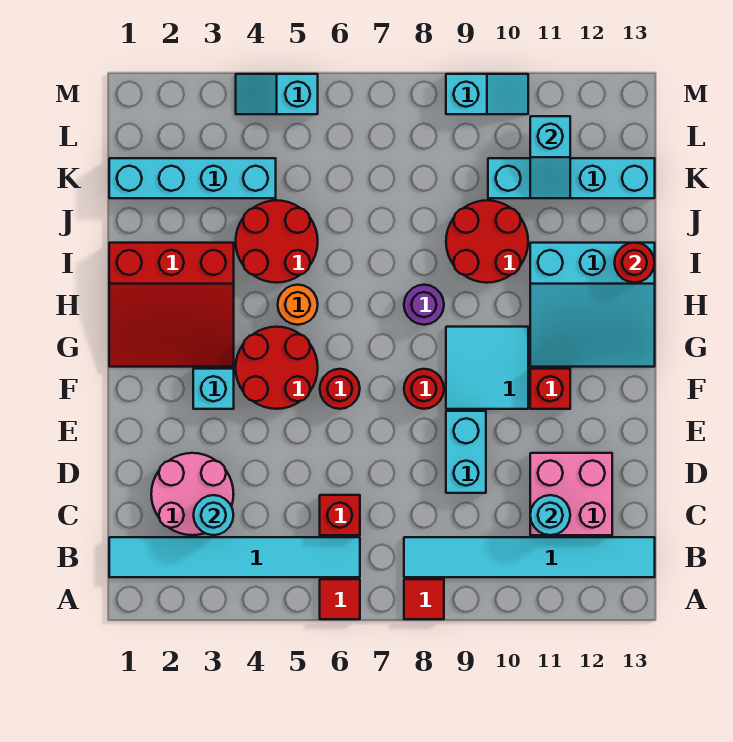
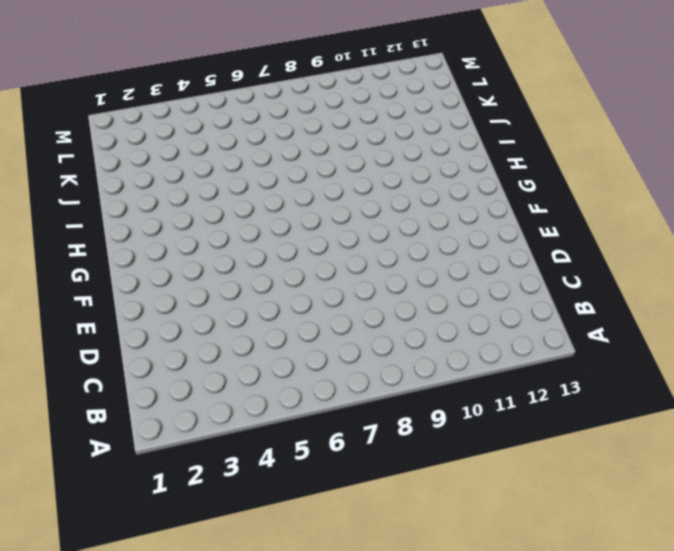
none -> red 1x1 tile [320,579,360,619]
none -> red 1x1 tile [404,579,444,619]
none -> cyan 1x6 tile [109,537,360,577]

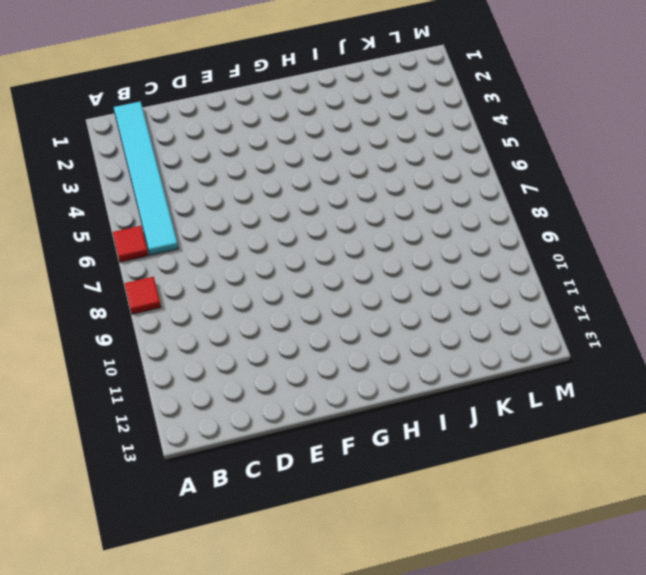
none -> cyan 1x6 tile [404,537,655,577]
none -> pink 2x2 round brick [151,453,234,535]
none -> red 1x1 brick [320,495,360,535]

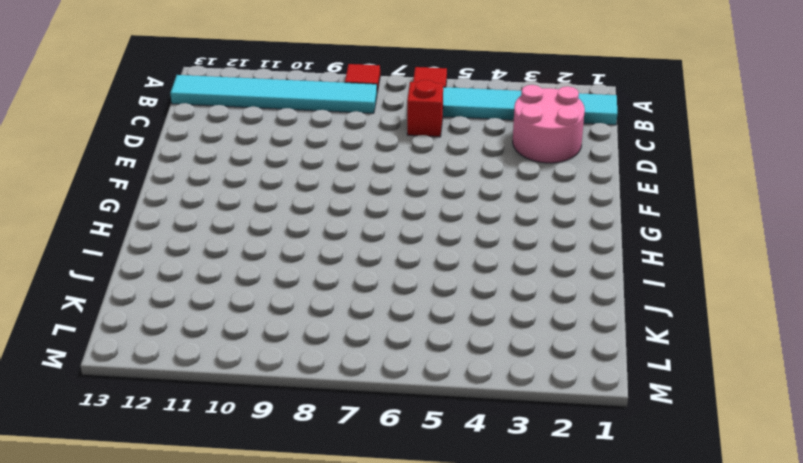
none -> pink 2x2 brick [530,453,612,535]
none -> cyan 1x2 brick [446,411,486,493]
none -> cyan 1x1 brick [193,369,234,409]

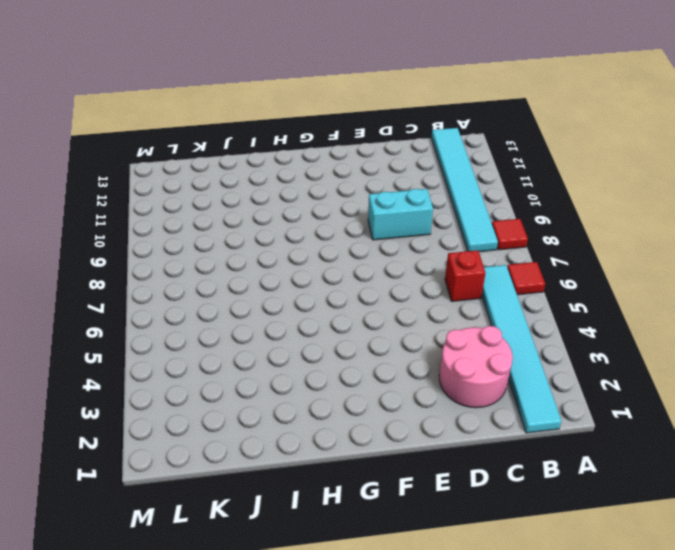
none -> pink 2x2 brick [530,453,612,535]
none -> cyan 1x1 brick [193,369,234,409]
none -> red 2x2 round brick [236,327,318,409]

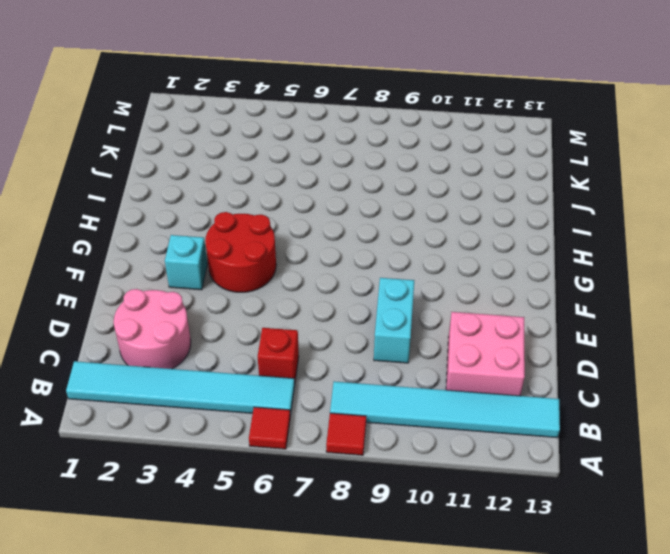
none -> red 1x1 round brick [320,369,360,409]
none -> red 1x1 round brick [404,369,444,409]
none -> cyan 2x2 tile [446,327,528,409]

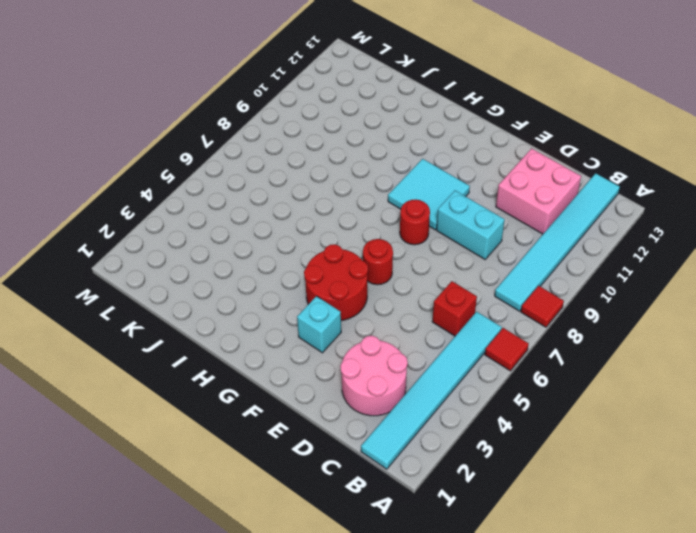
none -> red 1x1 brick [530,369,570,409]
none -> red 3x3 slope [109,243,234,367]
none -> cyan 3x3 slope [530,243,655,367]

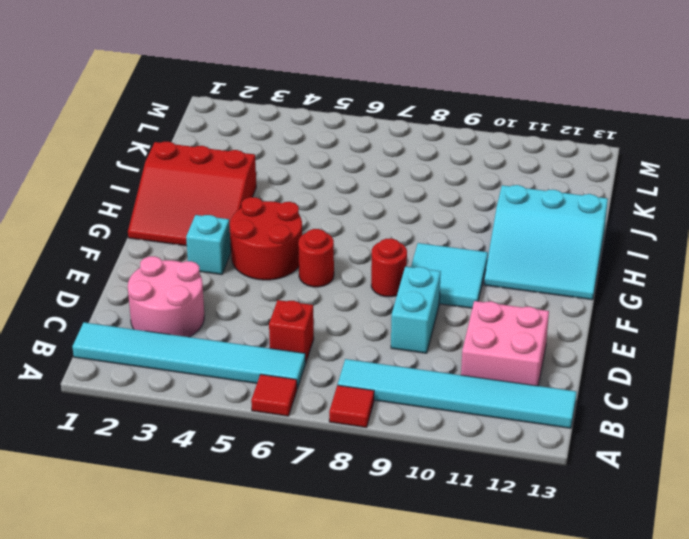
none -> red 1x1 brick [530,369,570,409]
none -> orange 1x1 round brick [278,285,318,325]
none -> purple 1x1 round brick [404,285,444,325]

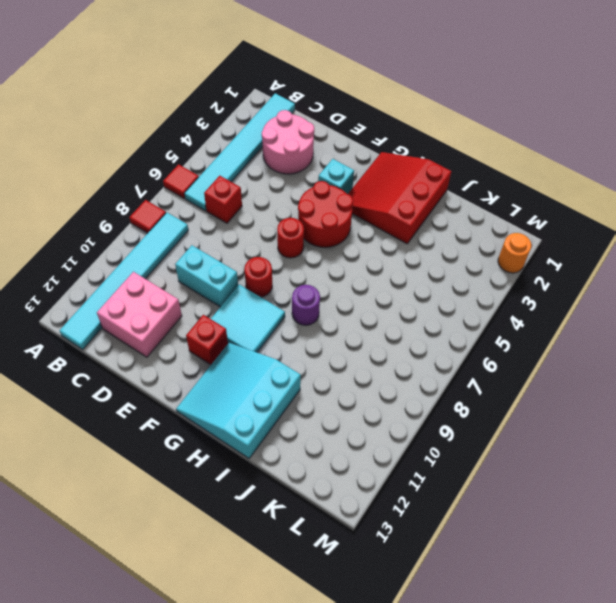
orange 1x1 round brick [498,233,531,273] -> orange 1x1 round brick moved to [278,285,318,325]
none -> red 2x2 round brick [236,200,318,283]
none -> red 2x2 round brick [446,200,528,283]
none -> cyan 1x4 brick [109,158,276,198]

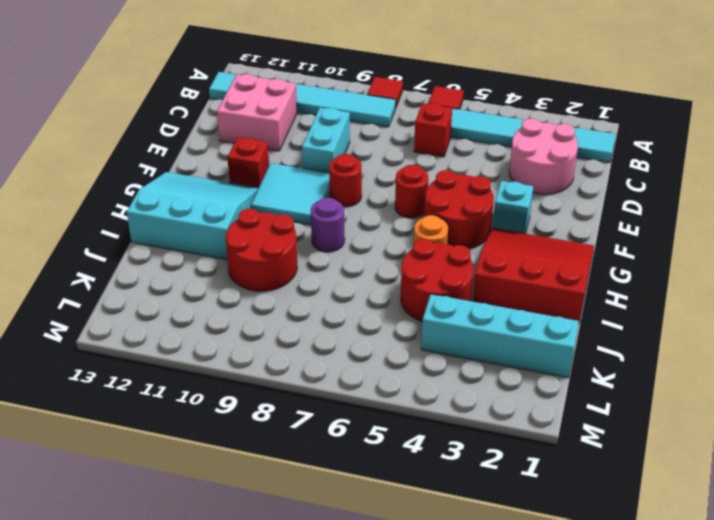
none -> cyan 1x4 brick [488,158,655,198]
none -> cyan 1x2 slope [236,74,318,114]
none -> cyan 1x2 slope [446,74,528,114]

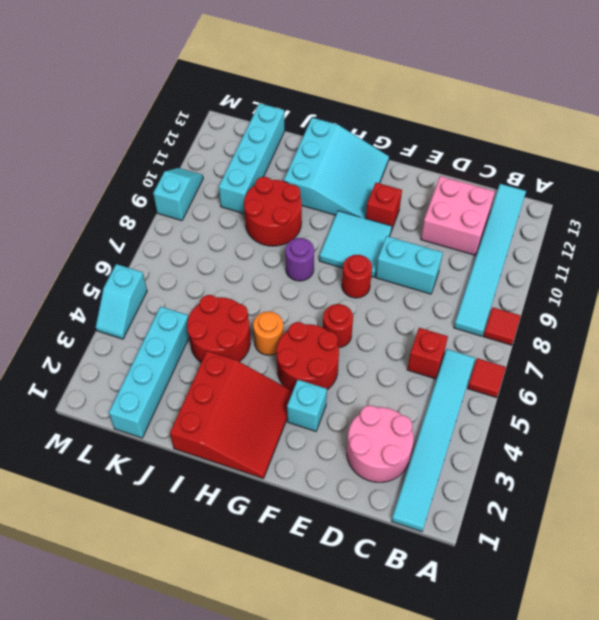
none -> cyan 1x1 round brick [194,495,233,535]
none -> cyan 1x1 round brick [530,495,570,535]
none -> red 1x1 round brick [615,243,655,283]

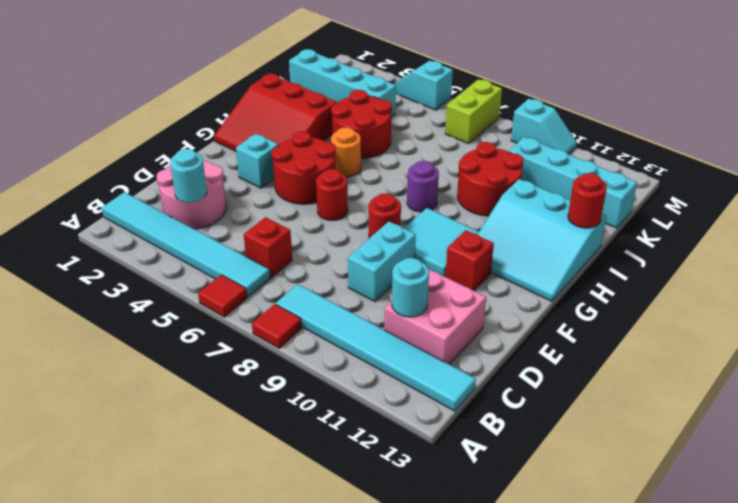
lime 1x2 brick [445,79,502,144] -> none
none -> cyan 1x2 slope [530,116,570,198]

